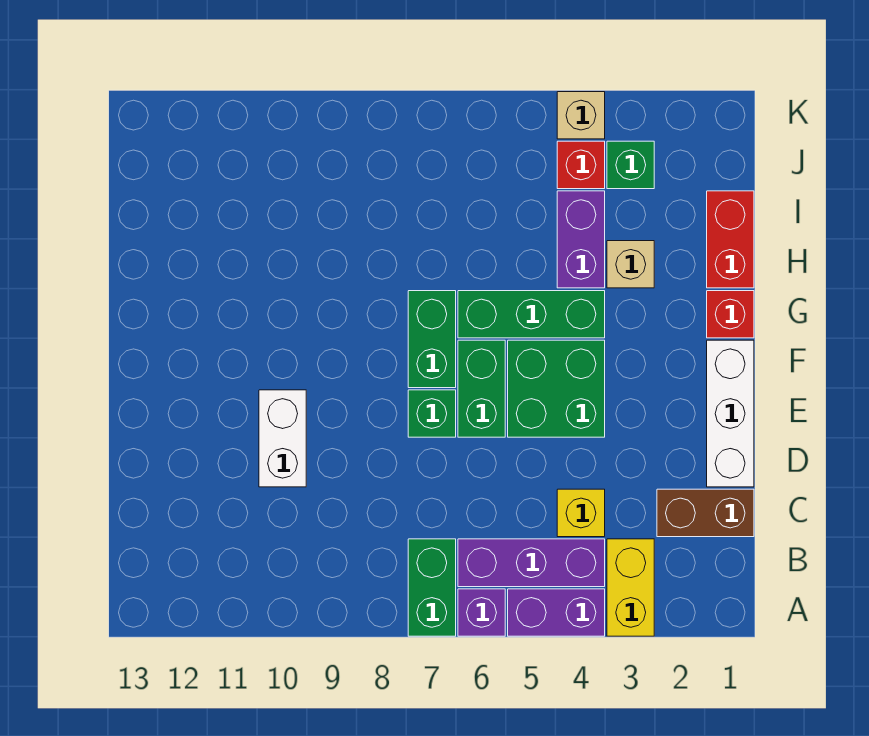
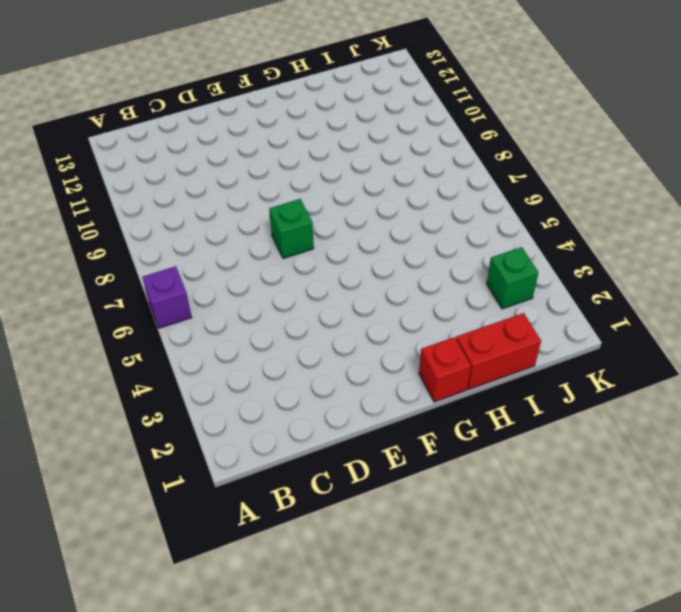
none -> yellow 1x2 brick [607,539,654,636]
none -> purple 1x2 brick [508,589,605,636]
none -> green 1x2 brick [408,539,456,636]

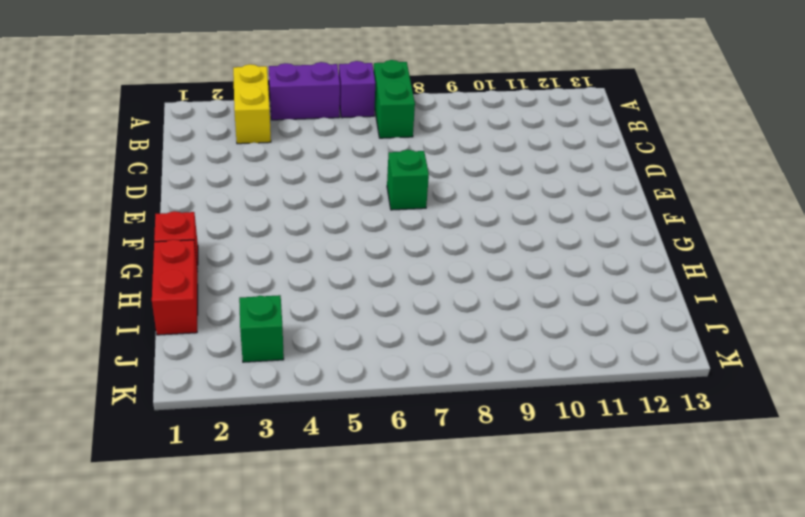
none -> purple 1x3 brick [458,539,605,587]
none -> brown 1x2 brick [657,489,754,537]
none -> yellow 1x1 brick [557,489,605,537]

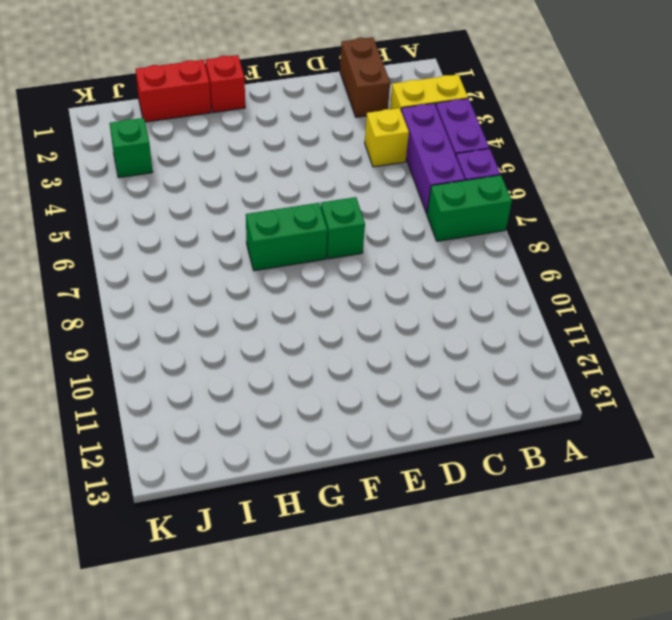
none -> white 1x3 brick [707,340,754,487]
none -> white 1x2 brick [259,390,306,487]
none -> green 2x2 brick [508,340,605,437]

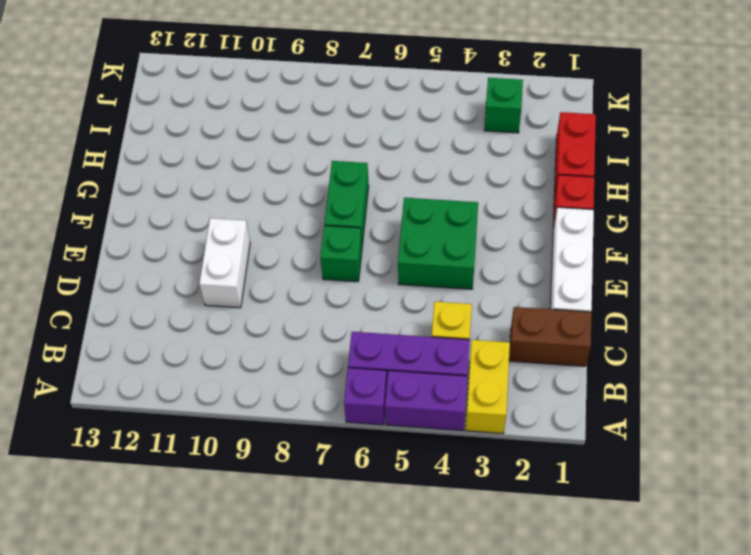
none -> green 1x2 brick [408,539,456,636]
none -> green 1x2 brick [458,340,505,437]
none -> green 1x3 brick [458,291,605,338]

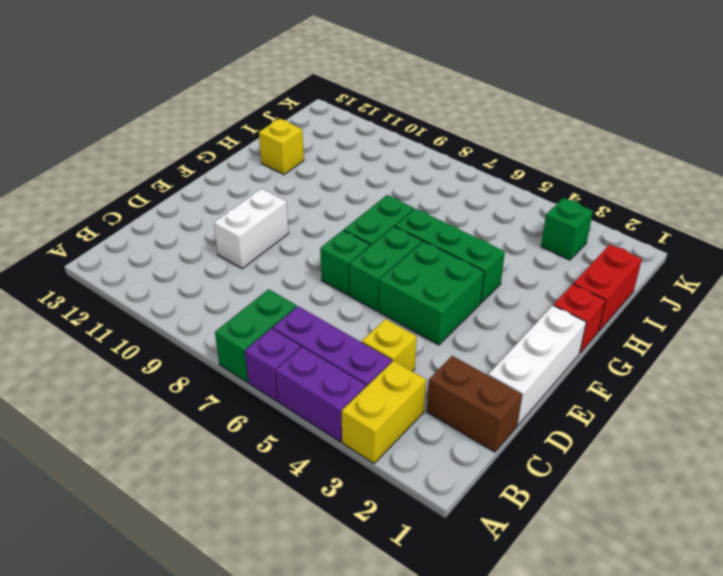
yellow 1x1 brick [259,119,304,174] -> none
none -> tan 1x1 brick [607,241,654,288]
none -> purple 1x2 brick [557,191,605,288]
none -> red 1x1 brick [557,141,605,189]

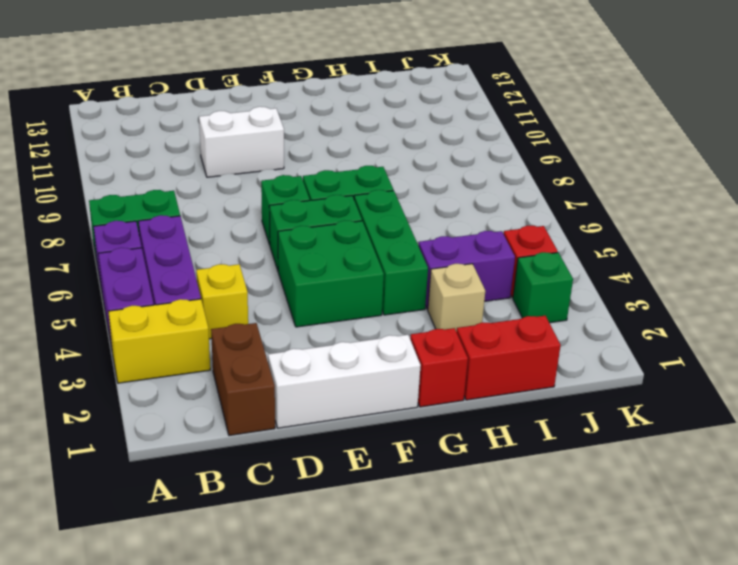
none -> tan 1x1 brick [557,92,605,139]

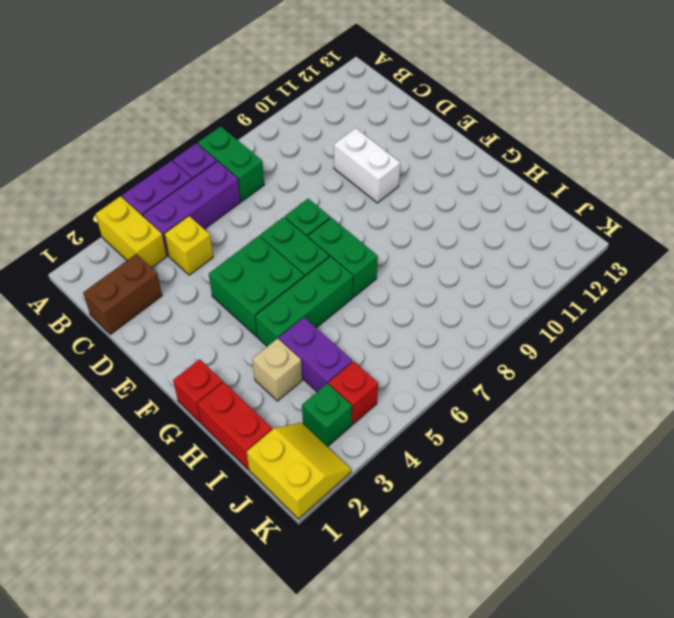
yellow 2x2 slope [247,423,351,519] -> none
none -> white 1x3 brick [707,340,754,487]
none -> tan 1x1 brick [557,92,605,139]

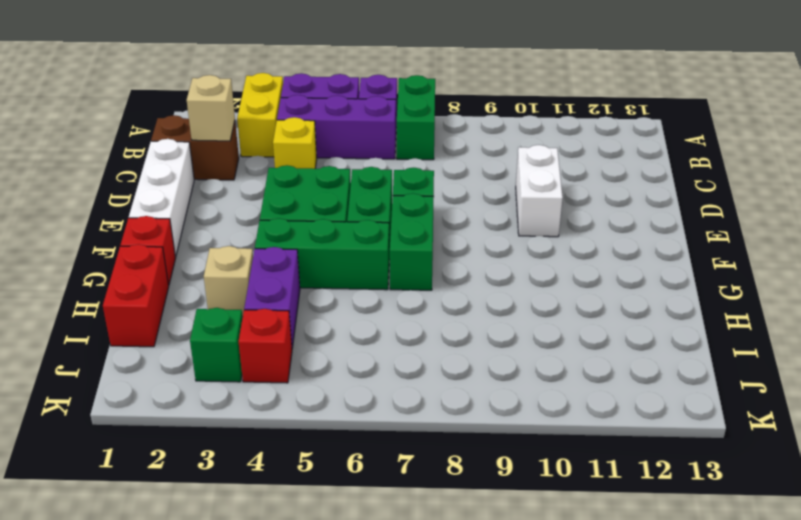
tan 1x1 brick [187,75,235,141] -> tan 1x1 brick moved to [557,92,605,139]

